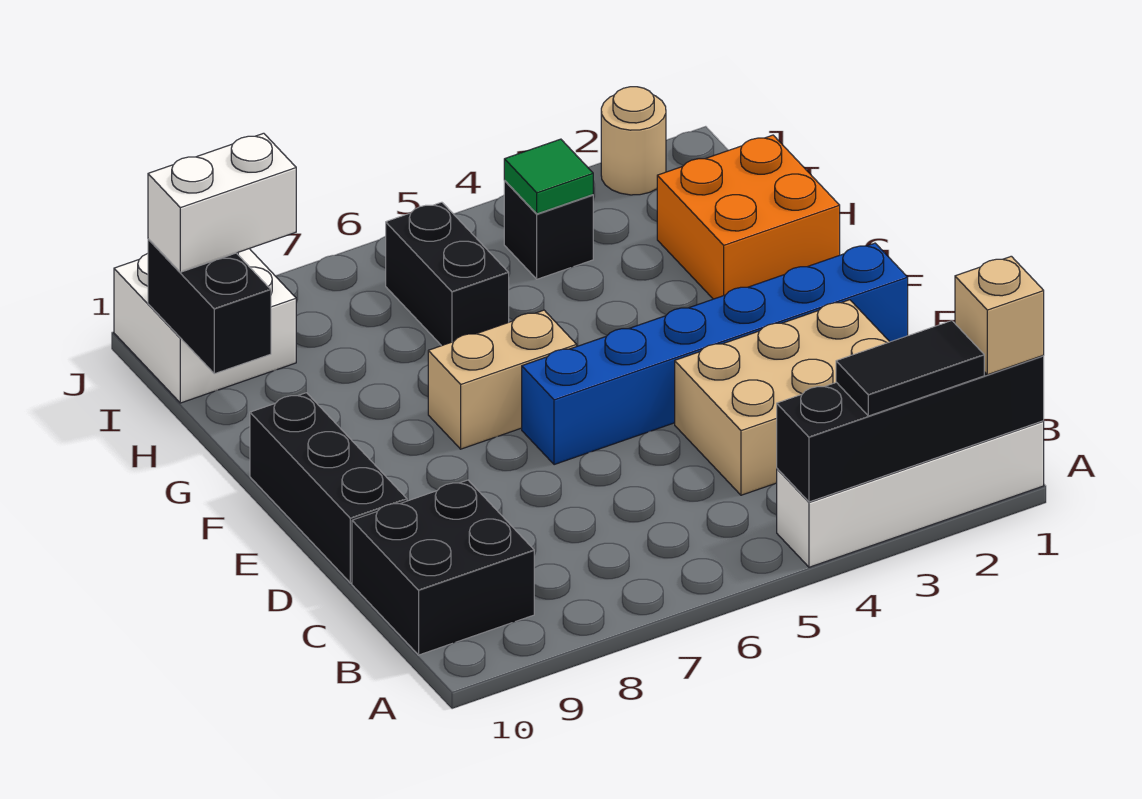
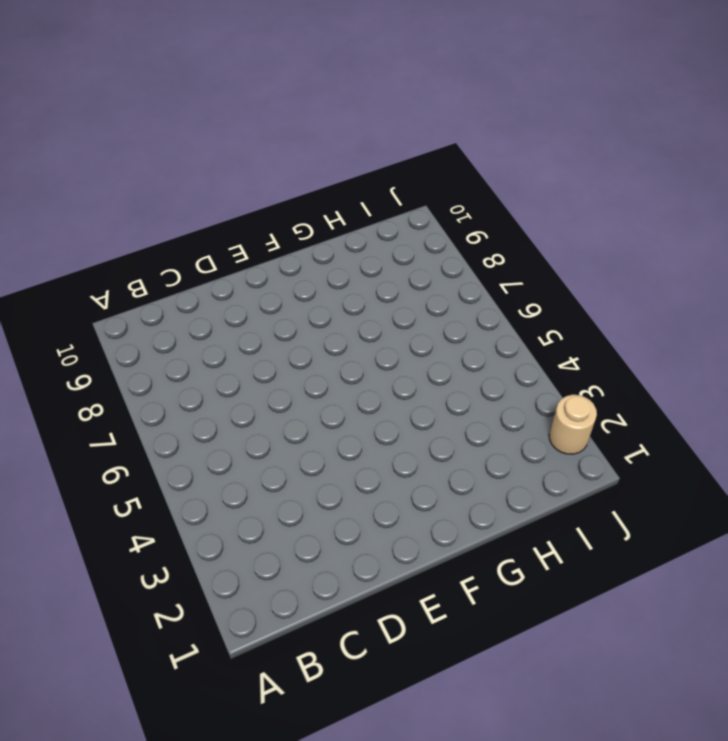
none -> white 1x4 brick [777,421,1044,567]
none -> black 2x2 brick [352,480,534,655]
none -> tan 2x3 brick [675,300,889,495]

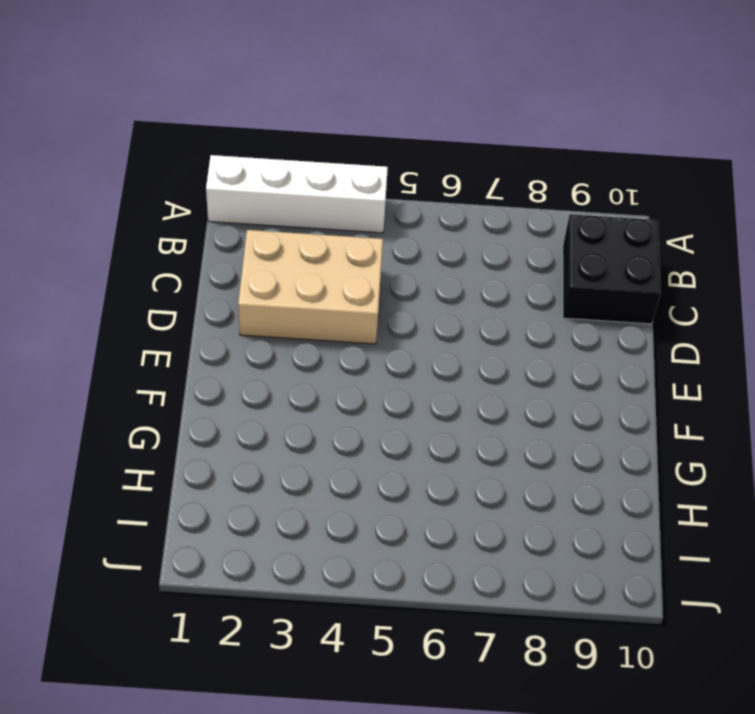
none -> black 1x3 brick [250,393,407,583]
none -> blue 1x6 brick [522,243,908,465]
none -> tan 1x2 brick [428,310,577,449]

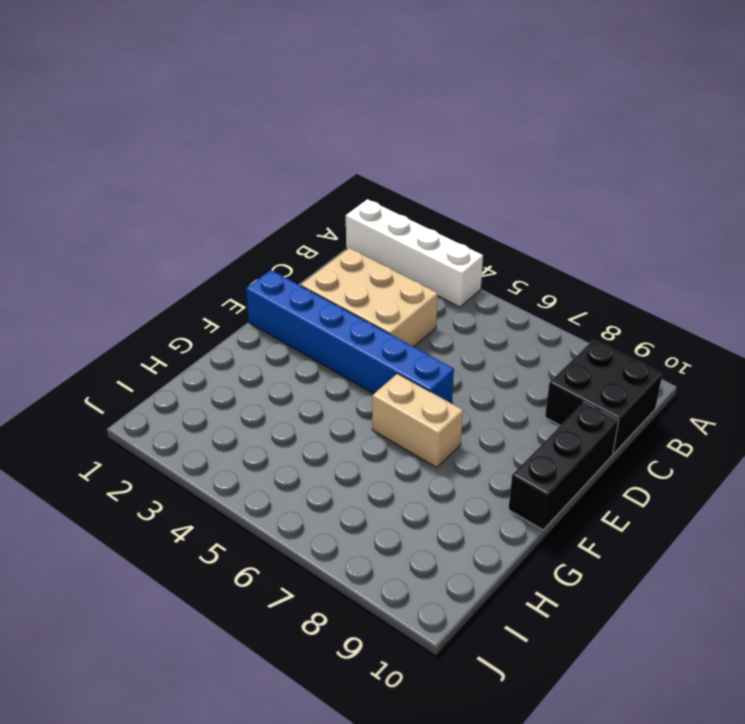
none -> orange 2x2 brick [657,135,840,299]
none -> black 1x2 brick [386,202,509,346]
none -> black 1x1 brick [504,181,593,279]

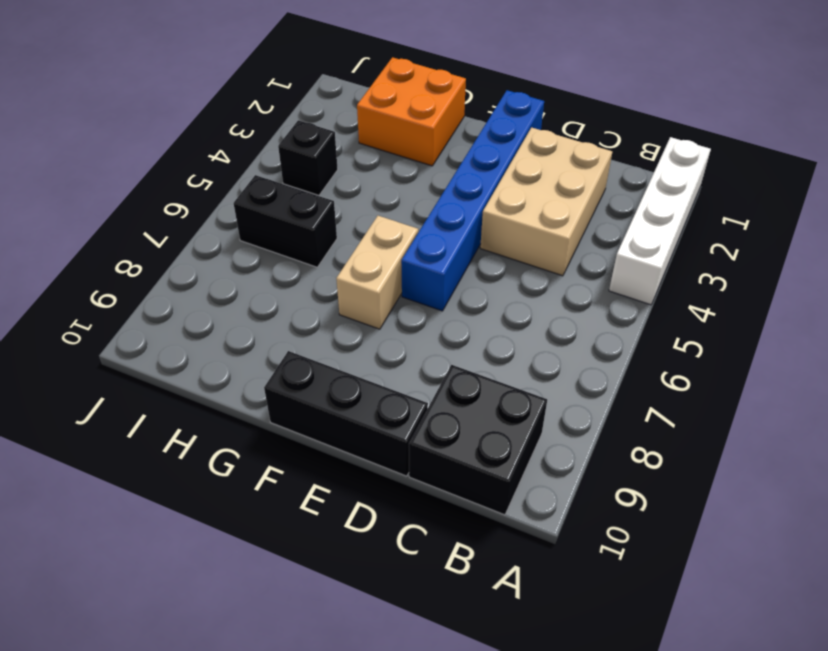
none -> white 2x2 brick [114,249,296,403]
none -> tan 1x1 round brick [601,87,666,195]
none -> black 1x4 brick [777,356,1044,502]

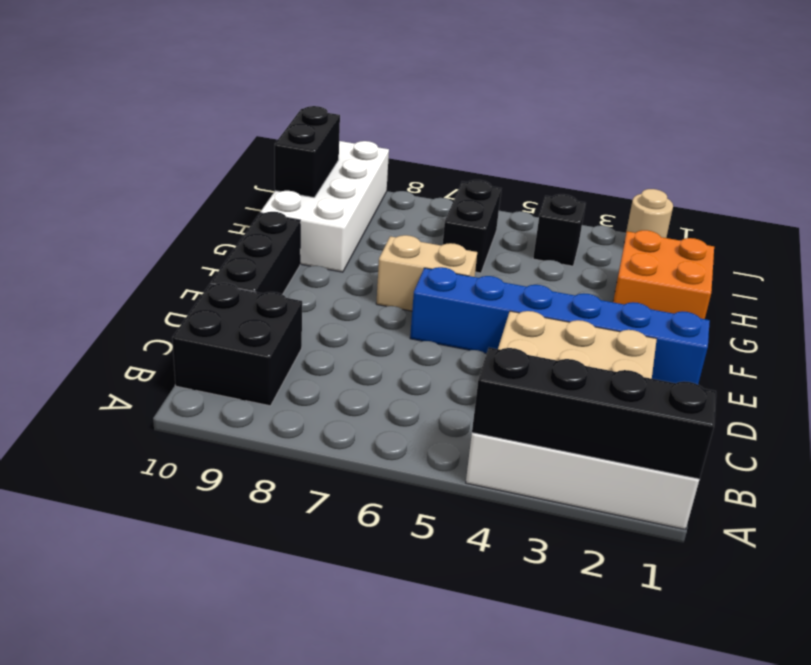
white 2x4 brick [260,141,389,272] -> white 2x2 brick [114,249,296,403]
none -> green 1x1 tile [504,139,593,214]
none -> tan 1x1 brick [955,256,1044,375]
none -> black 1x2 tile [836,321,984,416]

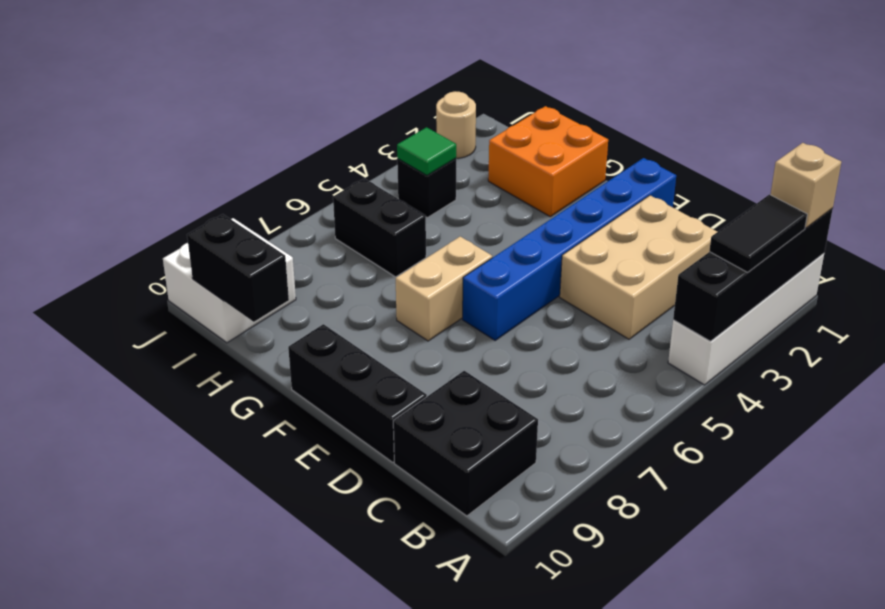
none -> white 1x2 brick [148,133,296,272]

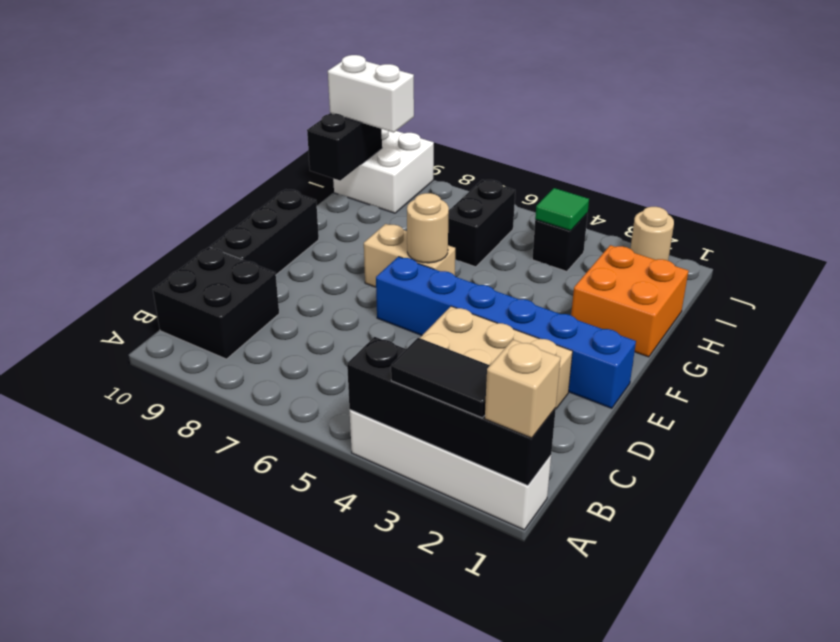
tan 1x1 round brick [407,193,449,263] -> none

